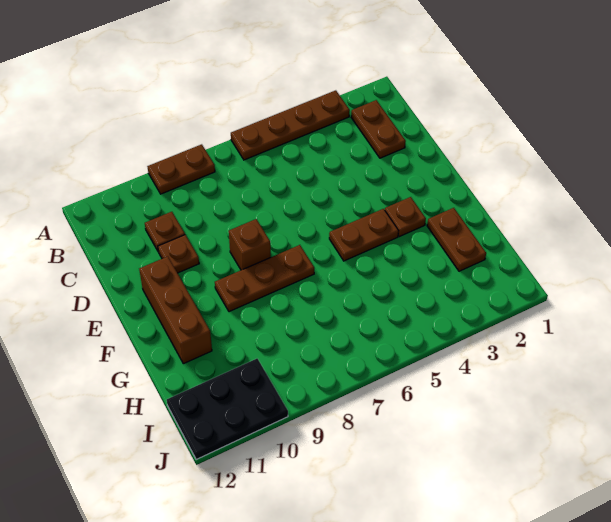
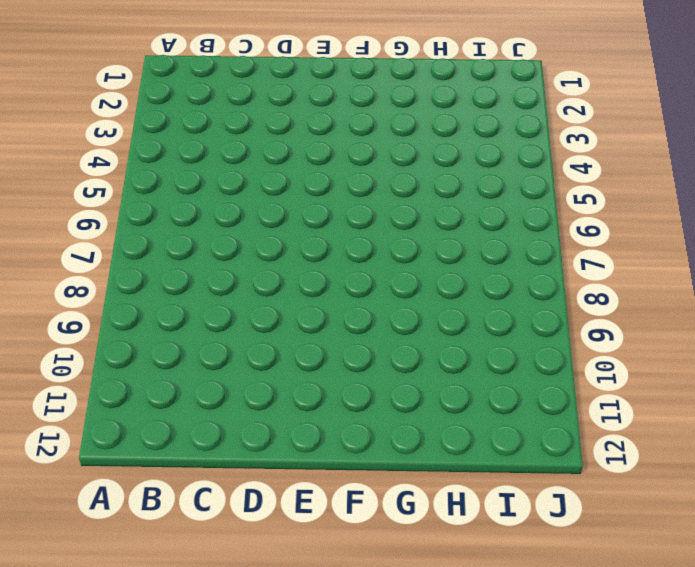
none -> brown 1x4 plate [231,90,350,160]
none -> brown 1x2 plate [147,144,215,194]
none -> brown 1x2 plate [351,100,406,158]

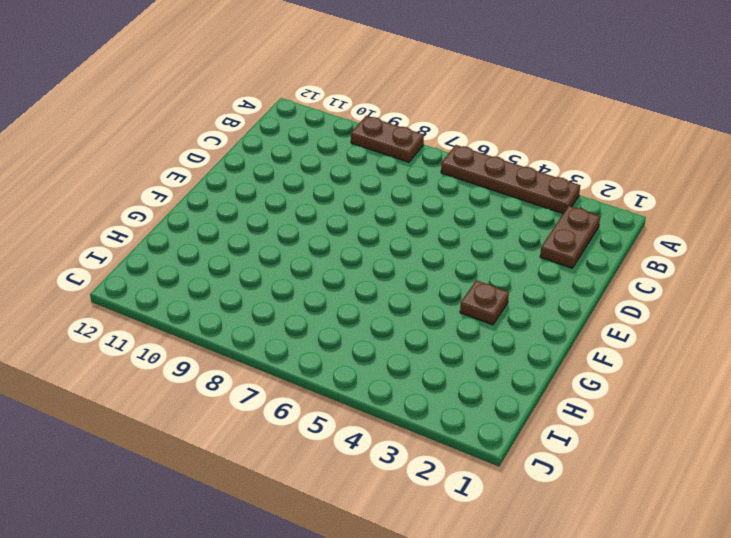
none -> brown 1x1 plate [145,212,185,252]
none -> brown 1x1 plate [158,235,199,273]
none -> brown 1x1 brick [229,219,271,270]

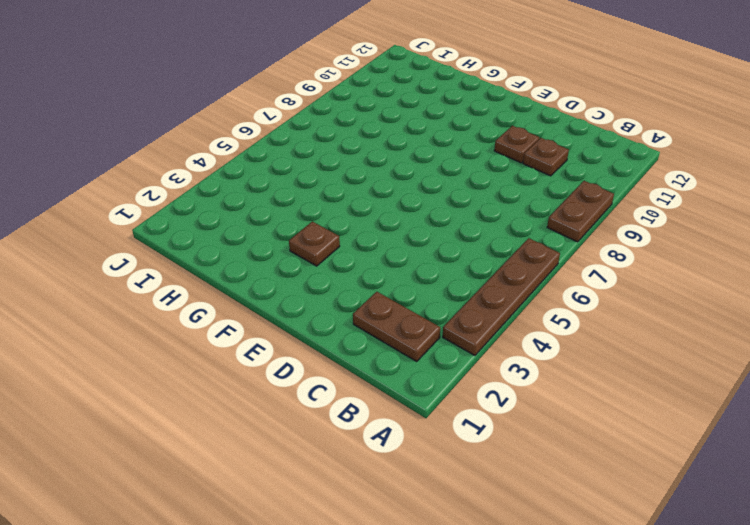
none -> brown 1x1 brick [229,219,271,270]
none -> brown 1x3 brick [139,256,212,364]
none -> brown 1x2 plate [329,209,398,261]

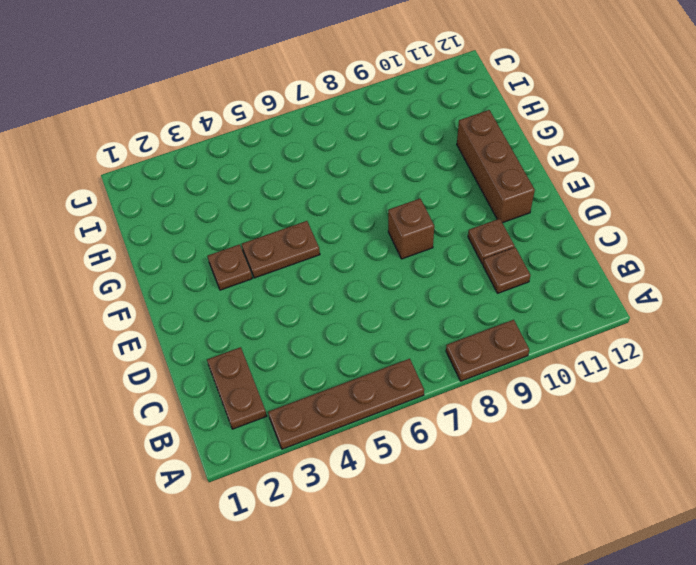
none -> brown 1x3 plate [215,245,314,312]
none -> brown 1x2 plate [427,208,486,271]
none -> black 2x3 plate [167,359,288,460]

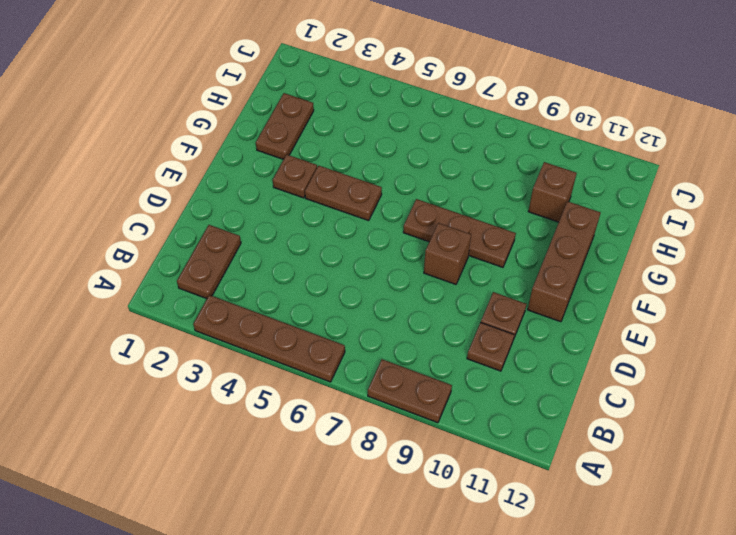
brown 1x1 brick [528,162,577,222] -> none
none -> black 2x3 plate [167,359,288,460]

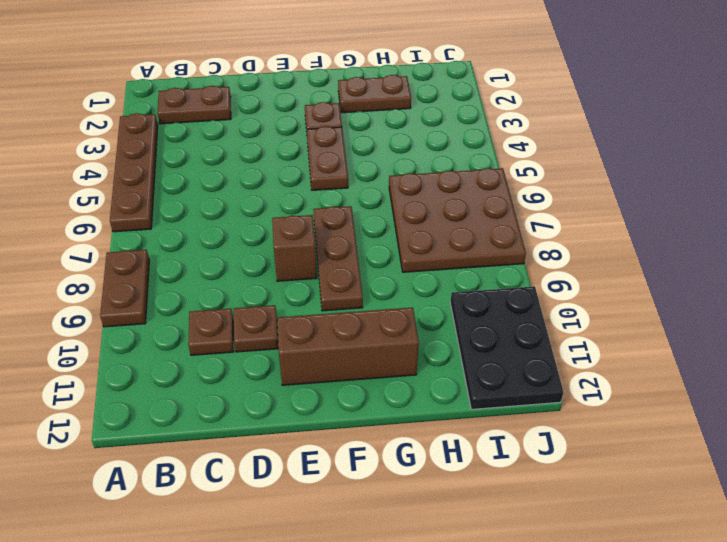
brown 3x3 plate [389,168,526,272] -> none

